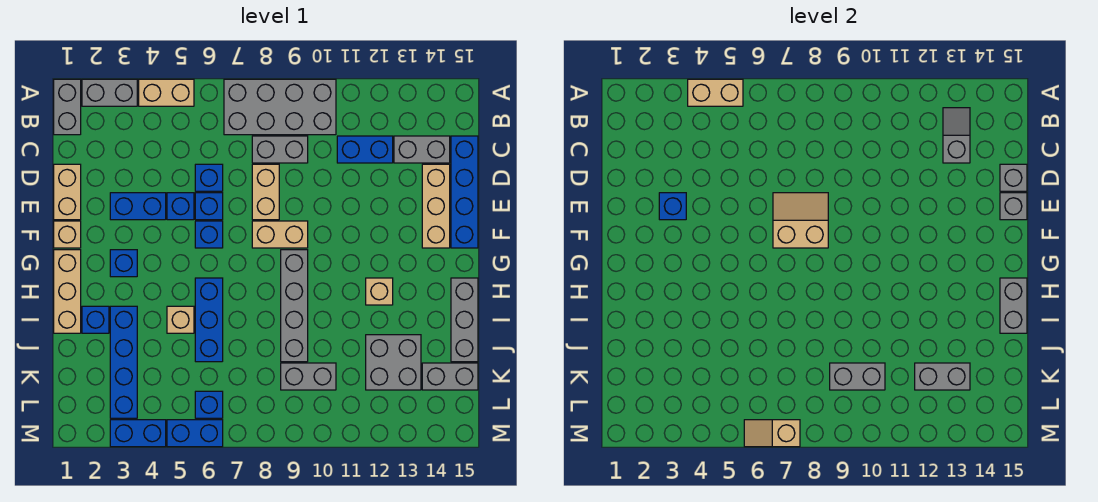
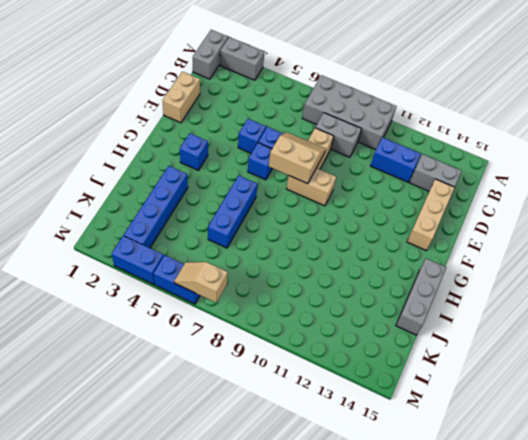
none -> tan 1x2 brick [139,79,194,106]
none -> blue 1x4 brick [451,136,478,248]
none -> blue 1x1 brick [195,164,223,191]
none -> blue 1x2 brick [110,193,166,220]

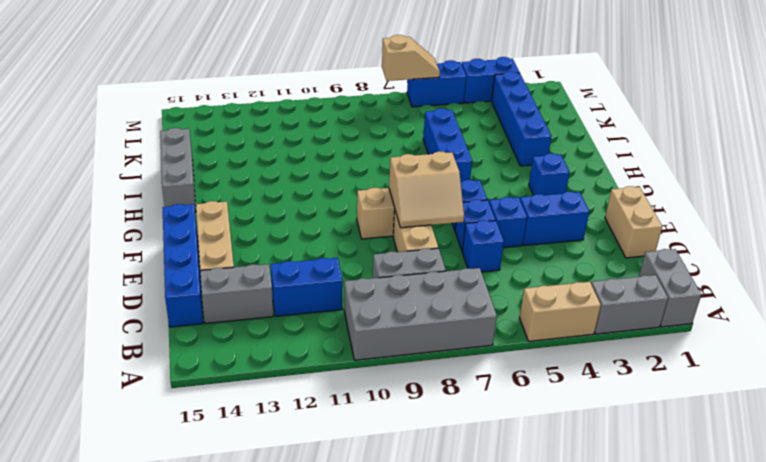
none -> tan 1x1 brick [54,221,81,248]
none -> tan 1x3 brick [54,250,81,333]
none -> grey 1x4 brick [281,250,308,362]
none -> tan 1x1 brick [366,278,393,305]

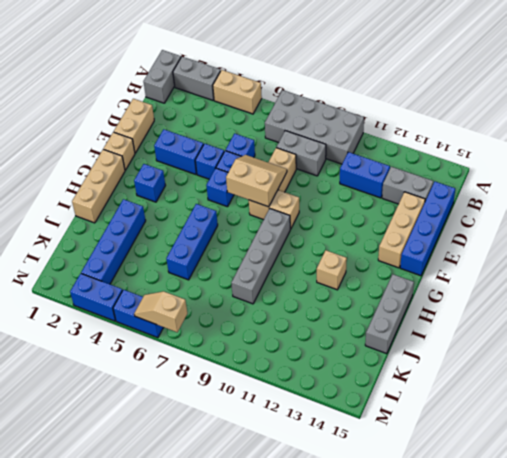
none -> blue 1x1 brick [82,306,109,333]
none -> tan 1x1 brick [167,306,194,333]
none -> grey 2x2 brick [366,335,421,390]
none -> grey 1x2 brick [281,363,336,390]

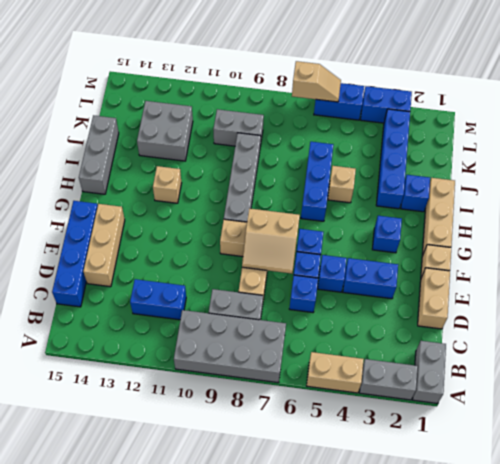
none -> grey 1x2 brick [394,136,450,163]
none -> grey 1x2 brick [422,363,478,390]
none -> blue 1x1 brick [195,391,223,418]
none -> tan 1x2 brick [688,79,743,106]

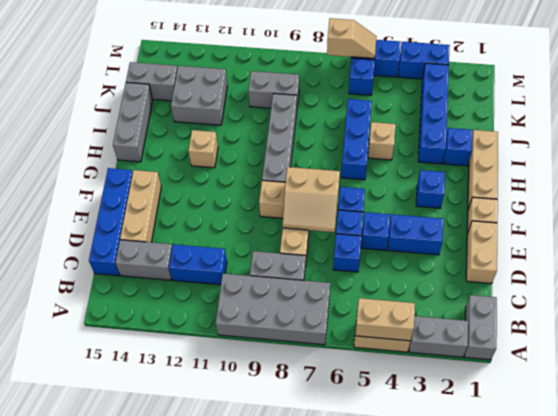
none -> grey 1x2 slope [943,108,970,163]
none -> grey 1x1 brick [1000,164,1027,191]
none -> blue 1x1 brick [659,193,686,220]
none -> grey 1x1 brick [1000,193,1027,220]

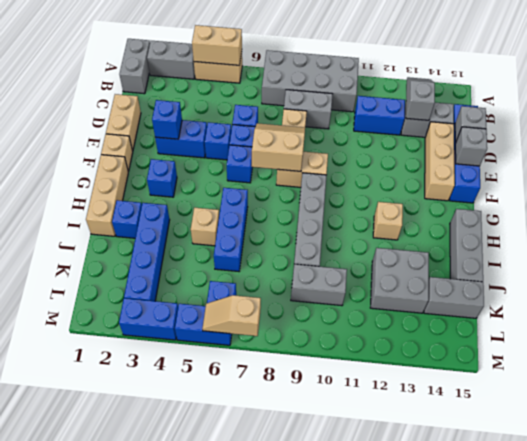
none -> grey 1x2 brick [1000,278,1027,333]
none -> grey 1x2 brick [830,363,885,390]
none -> grey 1x2 brick [915,363,970,390]

